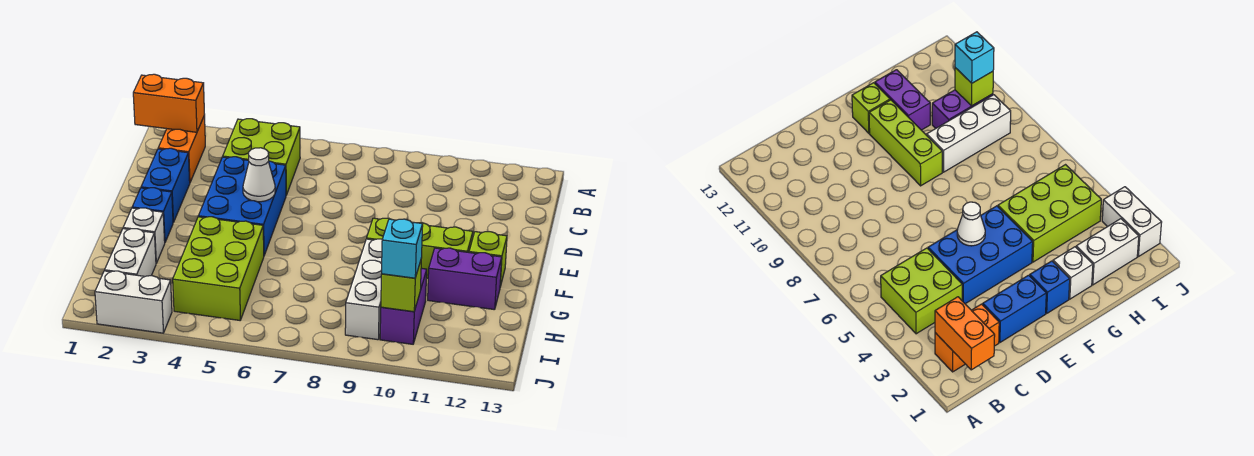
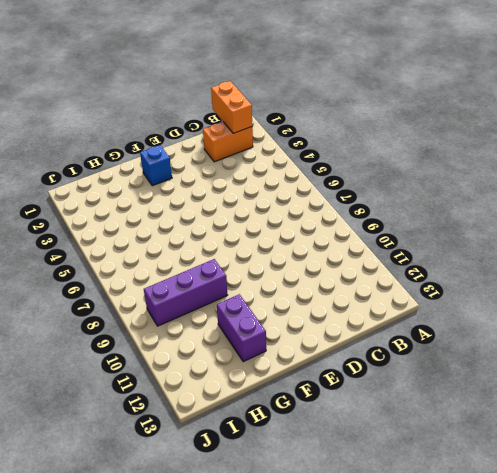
purple 1x3 brick [144,259,227,326] -> white 1x3 brick [345,239,382,340]
none -> lime 2x2 brick [223,119,300,195]
none -> blue 1x2 brick [141,148,190,222]
none -> blue 2x3 brick [198,157,286,255]

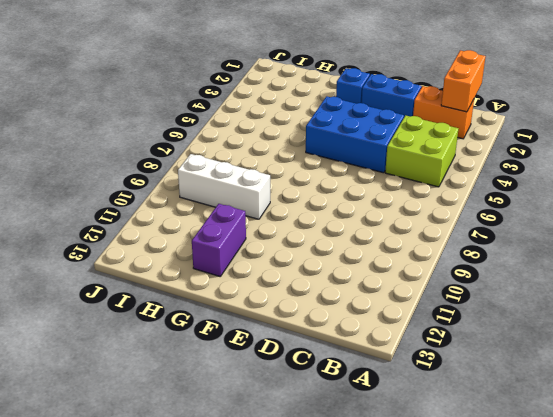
none -> lime 1x3 brick [367,218,473,278]
none -> lime 1x1 brick [469,232,507,287]
none -> white 1x1 brick [123,208,165,263]

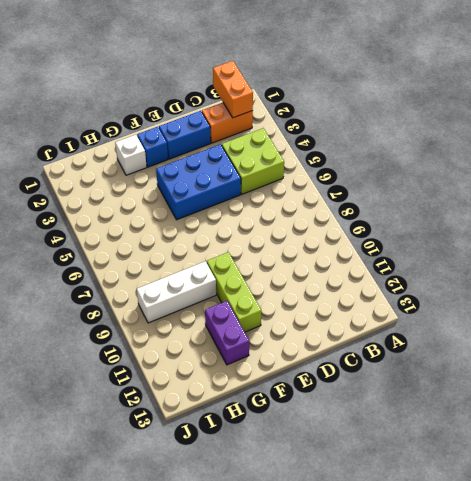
none -> lime 1x1 brick [469,232,507,287]
none -> lime 2x3 brick [173,217,264,320]
none -> white 1x2 brick [105,229,156,276]

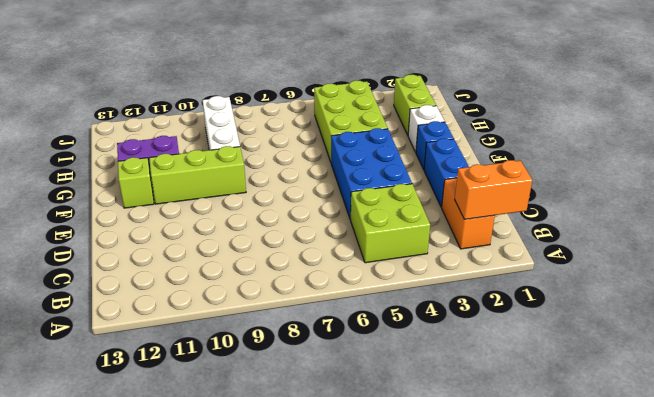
lime 1x2 brick [394,75,436,135] -> white 1x2 brick [105,229,156,276]
none -> purple 1x2 brick [380,268,427,344]
none -> white 1x2 brick [95,271,172,333]
none -> white 1x1 cone [243,148,275,202]

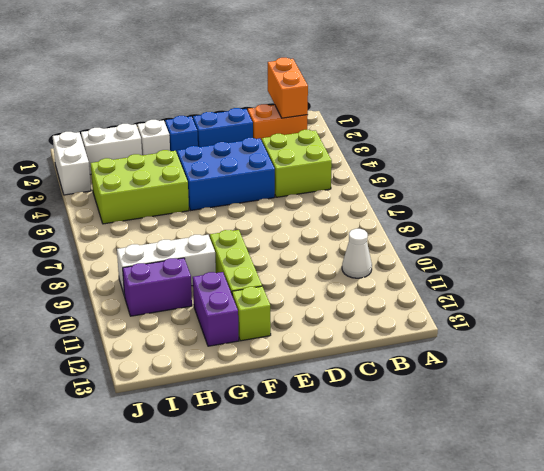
white 1x1 cone [342,229,372,278] -> white 1x1 cone moved to [243,148,275,202]
none -> lime 1x1 brick [381,261,421,312]
none -> cyan 1x1 brick [382,219,423,278]

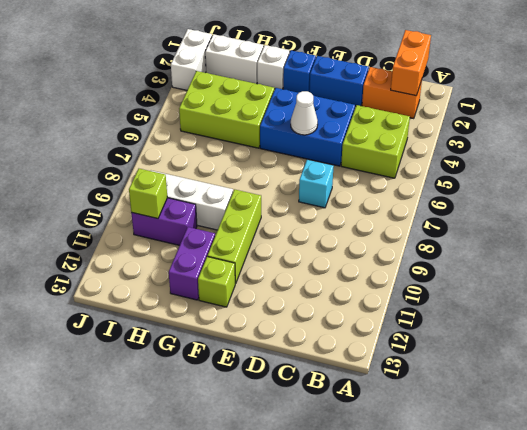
cyan 1x1 brick [299,160,334,208] -> cyan 1x1 brick moved to [382,219,423,278]

